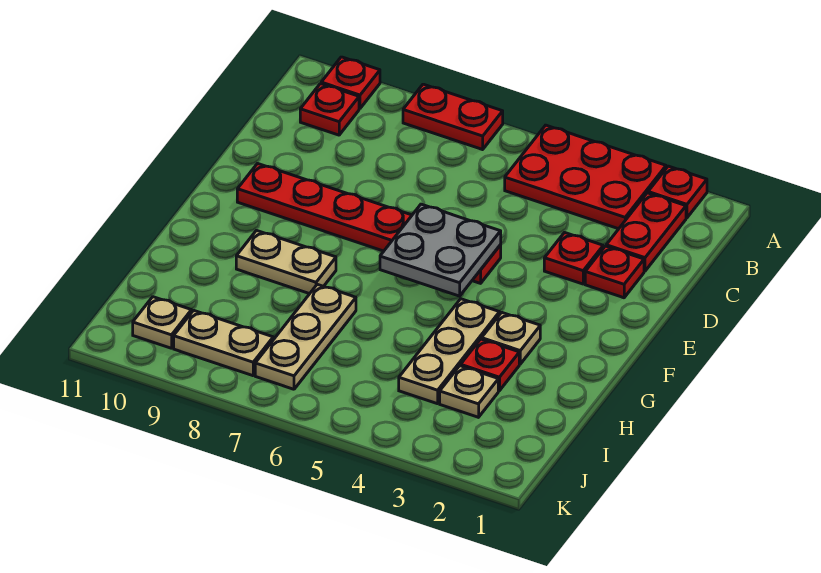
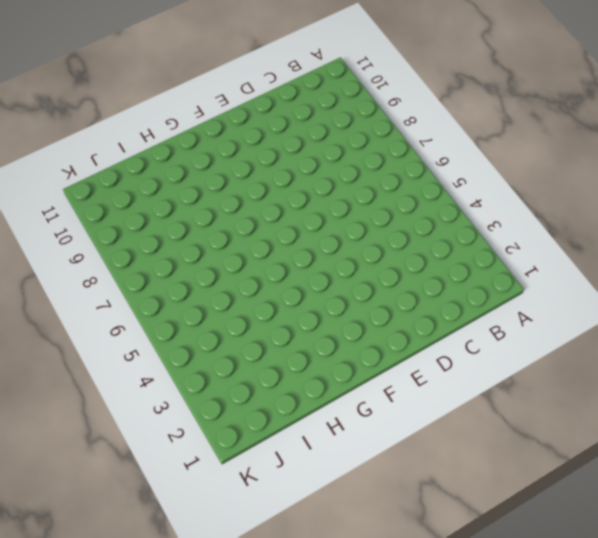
none -> red 1x1 plate [648,166,707,218]
none -> red 2x3 plate [505,125,666,229]
none -> red 1x2 plate [403,84,503,150]

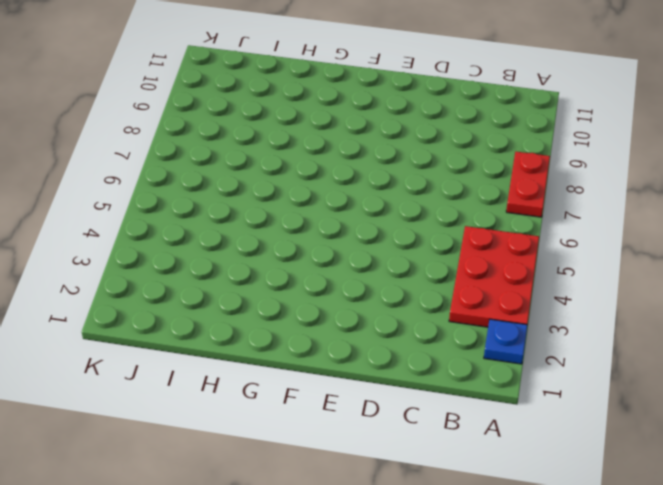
blue 1x1 plate [484,319,527,364] -> red 1x1 plate [648,166,707,218]
none -> red 1x1 plate [321,57,380,108]
none -> red 1x2 plate [606,193,686,271]
none -> red 1x1 plate [300,84,359,135]

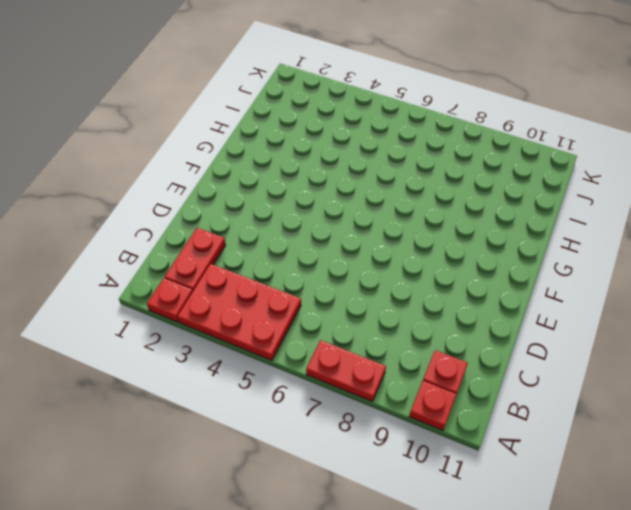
none -> red 1x1 plate [585,246,644,298]
none -> red 1x1 plate [544,233,603,284]
none -> red 1x6 plate [237,164,501,283]

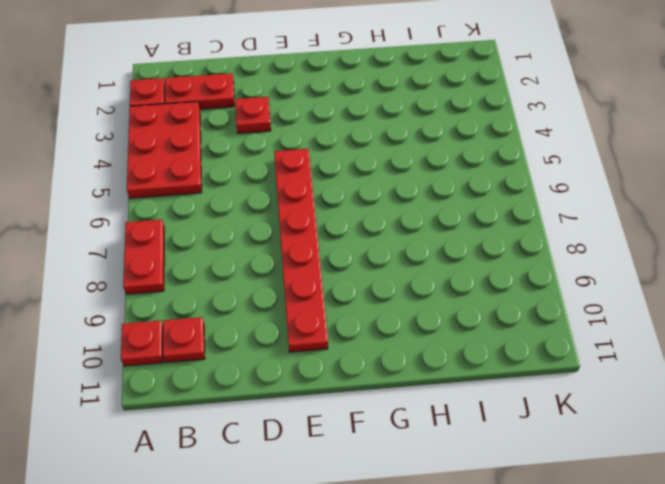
none -> red 1x1 plate [585,246,644,298]
none -> tan 1x1 plate [482,312,540,364]
none -> tan 1x3 plate [399,299,500,404]

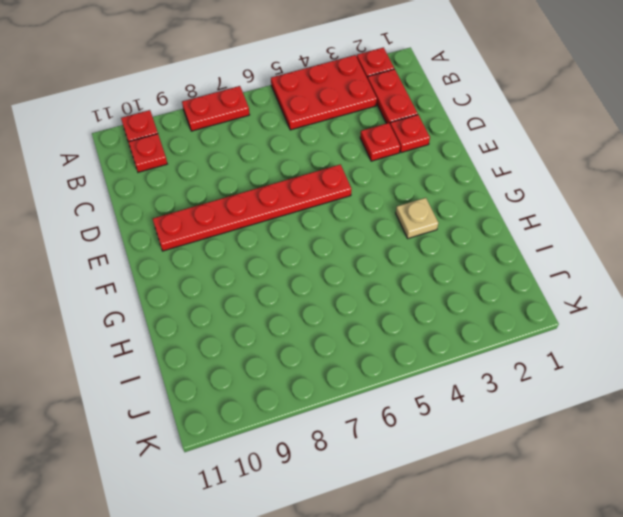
none -> tan 1x3 plate [399,299,500,404]
none -> tan 1x2 plate [236,231,336,294]
none -> red 1x1 plate [461,339,519,391]

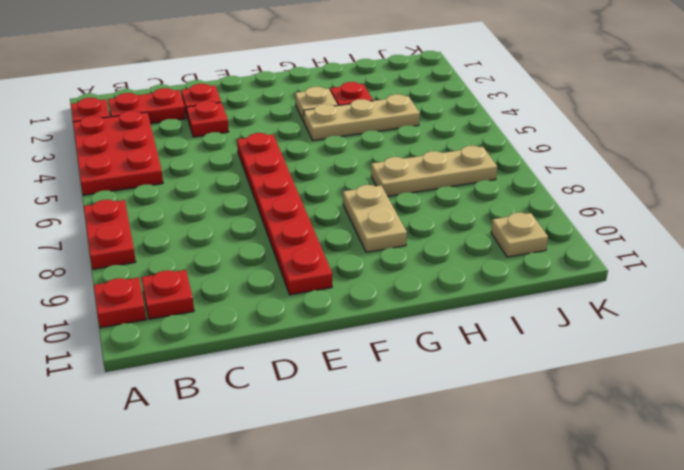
none -> tan 1x1 plate [440,366,498,417]
none -> tan 1x2 plate [174,310,273,376]
none -> grey 2x2 plate [380,204,501,296]

